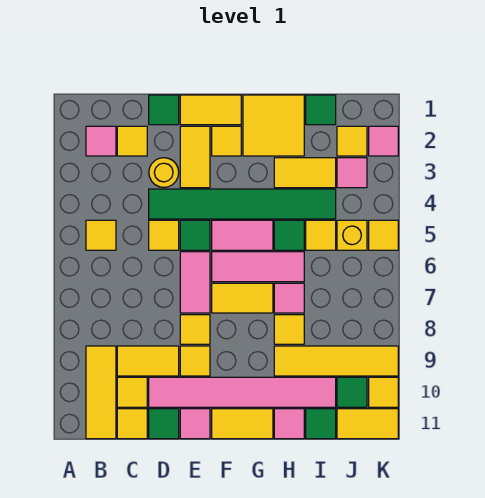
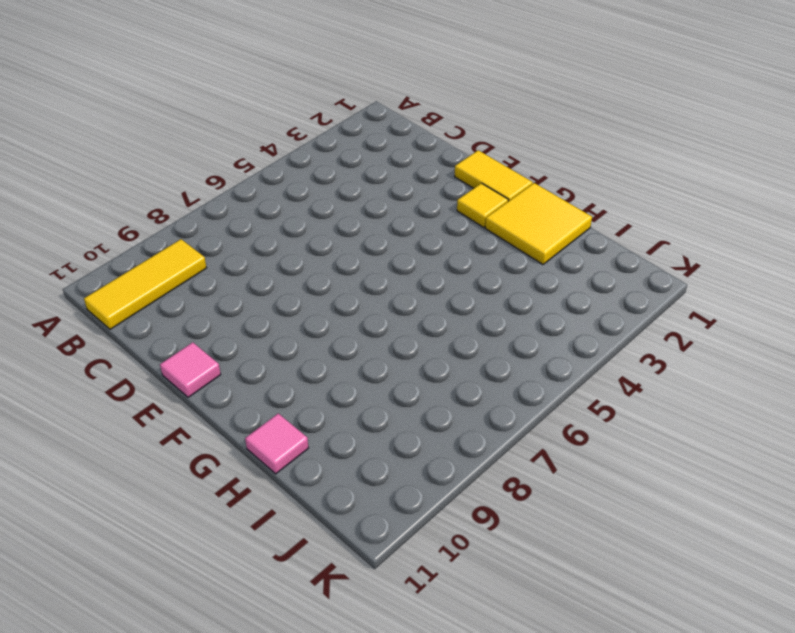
none -> pink 1x1 tile [86,126,116,156]
none -> yellow 1x1 tile [86,220,116,250]
none -> yellow 1x1 tile [117,126,147,156]
none -> yellow 1x2 tile [117,346,179,376]

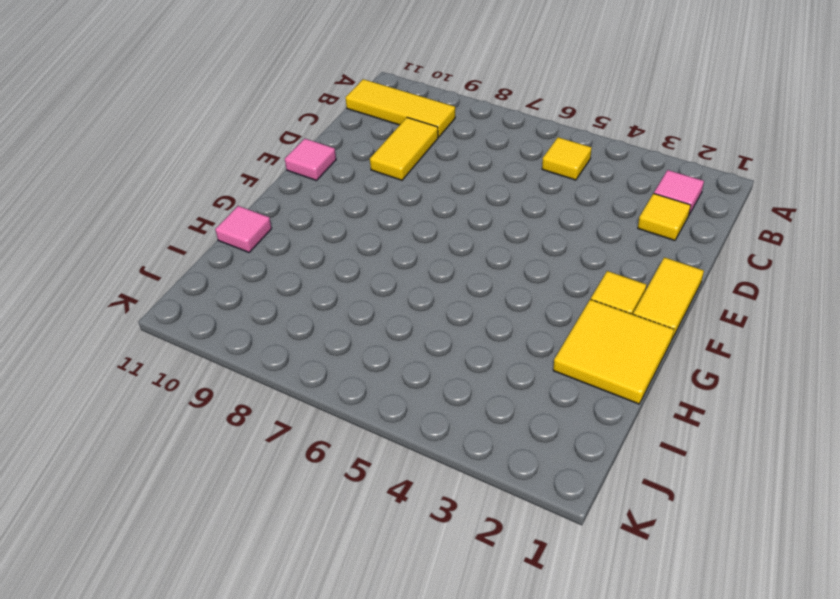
none -> yellow 1x1 tile [117,377,147,407]
none -> yellow 1x1 tile [117,409,147,439]
none -> green 1x1 tile [149,95,179,125]
none -> yellow 1x1 round brick [149,158,179,187]

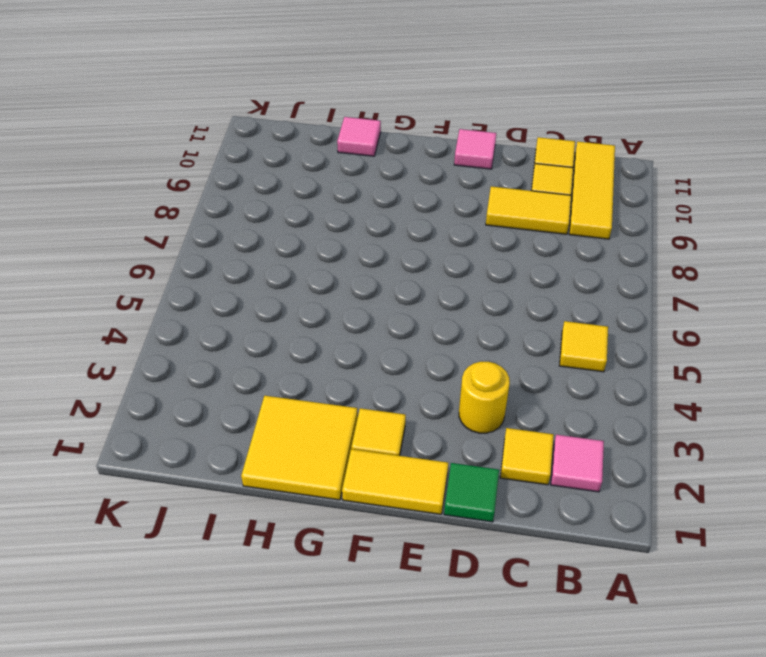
none -> green 1x6 tile [149,189,336,219]
none -> yellow 1x1 tile [149,220,179,250]
none -> pink 1x6 tile [149,377,336,407]
none -> green 1x1 tile [149,409,179,439]

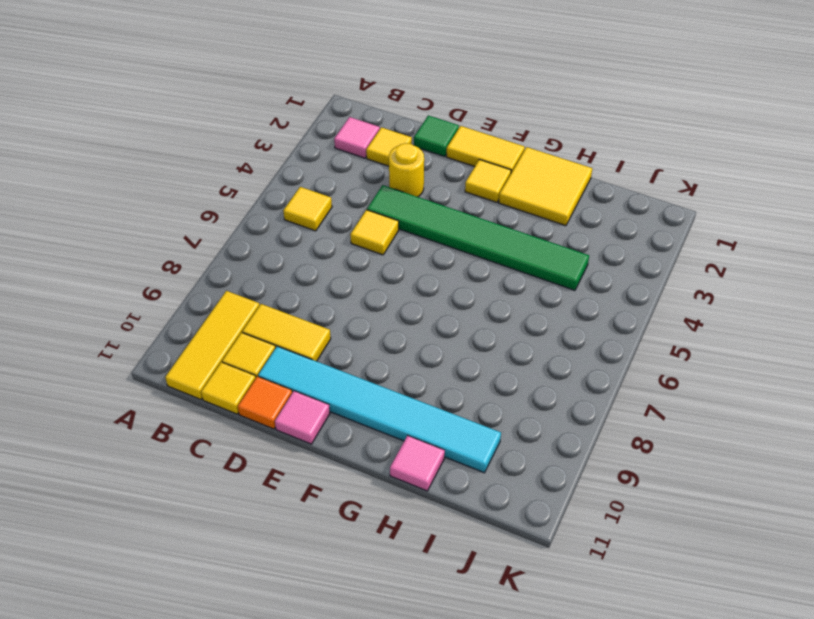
cyan 1x6 tile [258,346,501,473] -> pink 1x6 tile [149,377,336,407]
orange 1x1 tile [238,376,292,429] -> green 1x1 tile [149,409,179,439]
none -> yellow 1x2 tile [180,126,210,188]
none -> green 1x1 tile [180,220,210,250]
none -> pink 1x2 tile [180,252,210,313]
none -> yellow 1x1 tile [180,315,210,344]

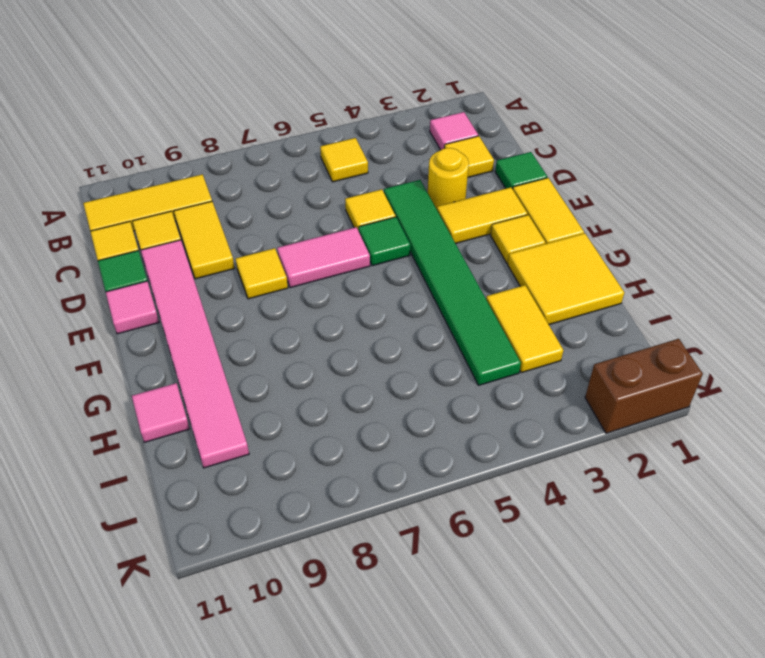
brown 1x2 brick [585,339,703,433] -> pink 1x1 tile [369,126,398,156]
none -> yellow 1x1 tile [180,346,210,376]
none -> pink 1x2 tile [212,220,273,250]
none -> pink 1x3 tile [212,252,304,282]
none -> yellow 1x2 tile [212,283,273,313]

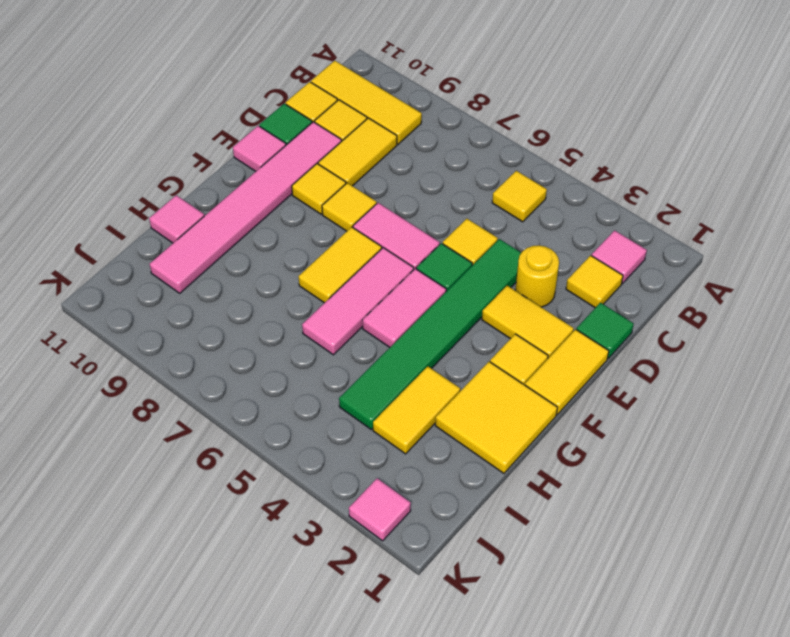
none -> yellow 1x2 tile [212,409,273,439]
none -> green 1x1 tile [274,220,304,250]
none -> pink 1x1 tile [274,283,304,313]
none -> yellow 1x1 tile [274,315,304,344]

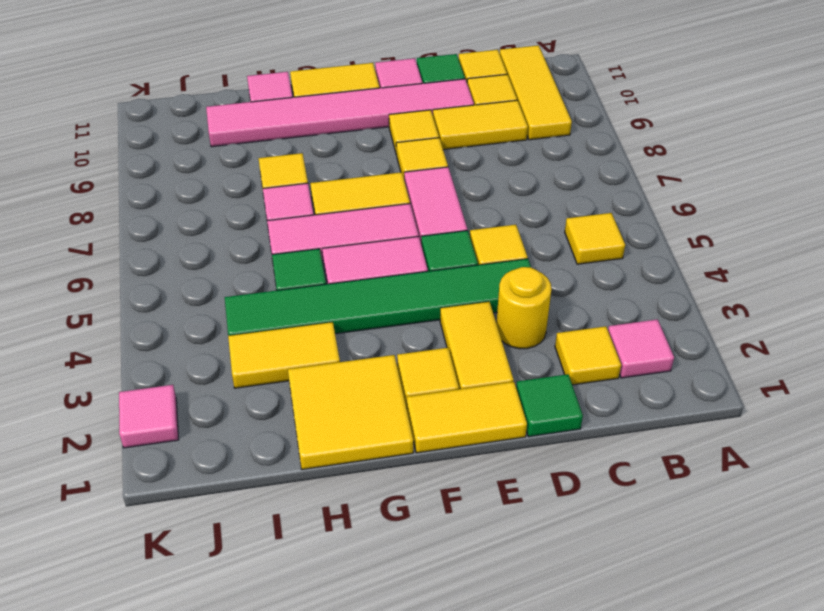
none -> yellow 1x4 tile [274,346,398,376]
none -> green 1x1 tile [306,95,336,125]
none -> yellow 1x1 tile [306,220,336,250]
none -> green 1x1 tile [306,409,336,439]

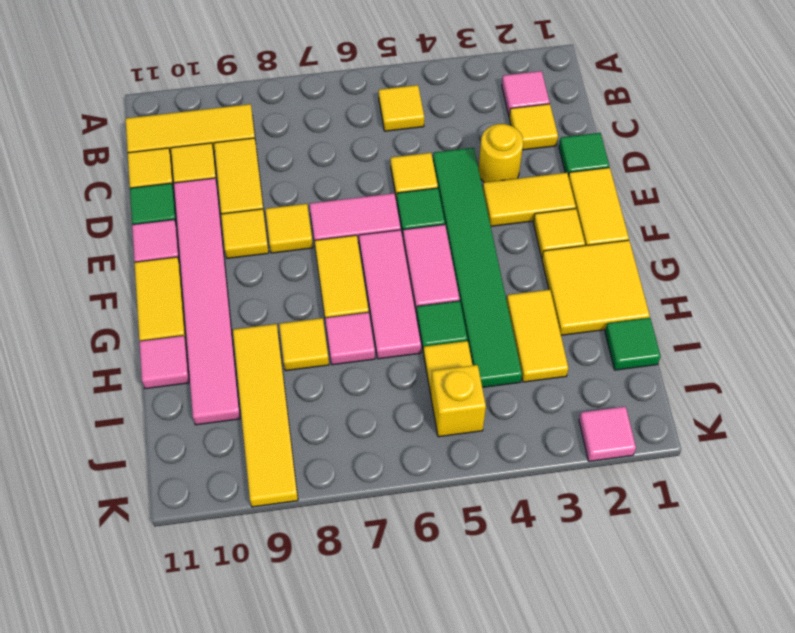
none -> green 1x1 tile [306,409,336,439]
none -> yellow 1x1 tile [337,126,367,156]
none -> pink 1x1 tile [337,158,367,188]
none -> green 1x1 tile [337,377,367,407]

